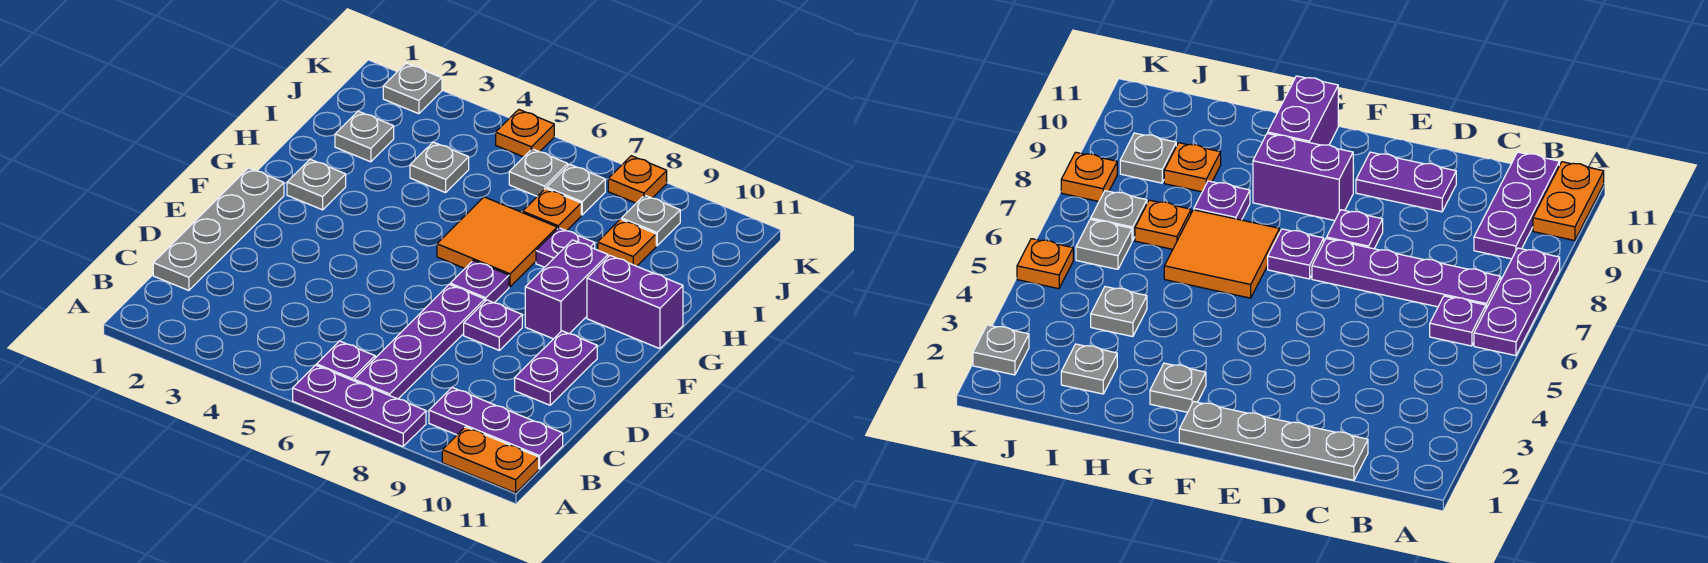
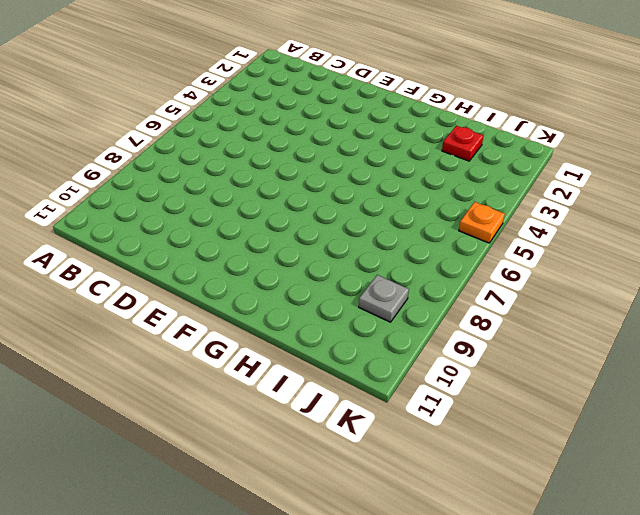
red 1x1 plate [442,126,483,161] -> grey 1x1 plate [335,111,394,162]
none -> purple 1x3 plate [293,365,426,446]
none -> orange 1x2 plate [442,427,539,493]
none -> purple 1x1 plate [317,341,375,381]

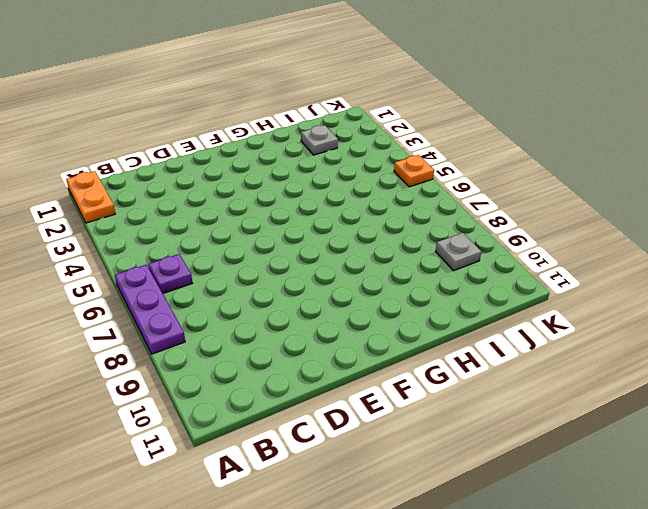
orange 1x2 plate [66,171,115,223] -> orange 1x2 plate moved to [442,427,539,493]
none -> purple 1x4 plate [354,284,485,399]
none -> purple 1x3 plate [429,388,563,469]
none -> grey 1x4 plate [153,168,284,291]

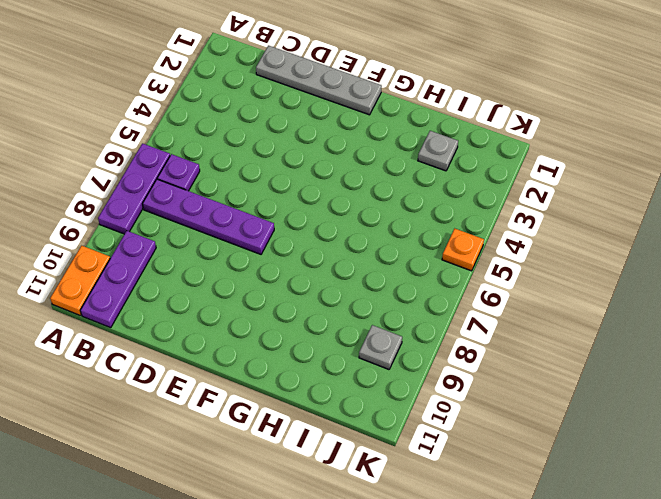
none -> purple 1x2 plate [515,331,597,405]
none -> purple 1x1 plate [464,300,522,350]
none -> purple 1x1 plate [450,260,509,303]

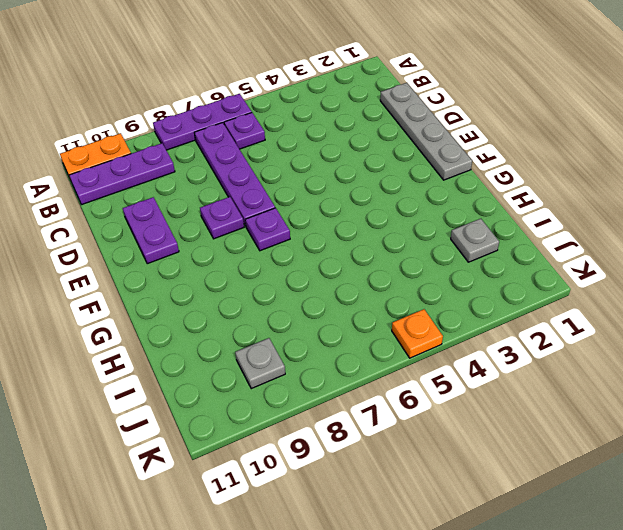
none -> purple 1x2 brick [525,240,608,339]
none -> grey 1x1 plate [287,159,346,210]
none -> orange 2x2 tile [437,197,557,287]

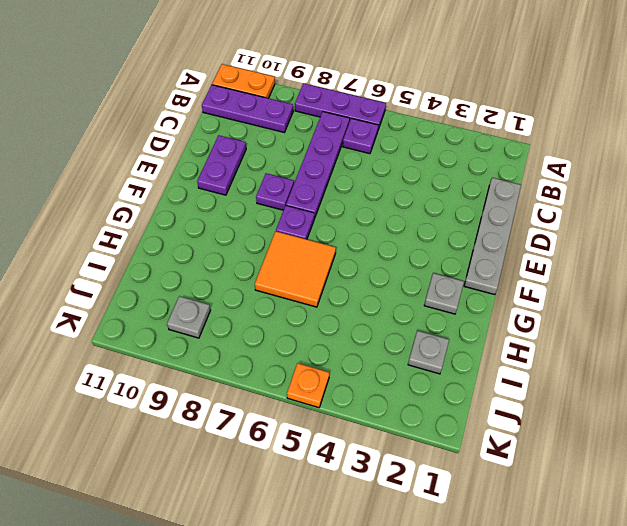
none -> purple 1x2 brick [525,240,608,339]
none -> purple 1x2 brick [587,256,683,349]
none -> purple 1x1 plate [536,228,595,267]

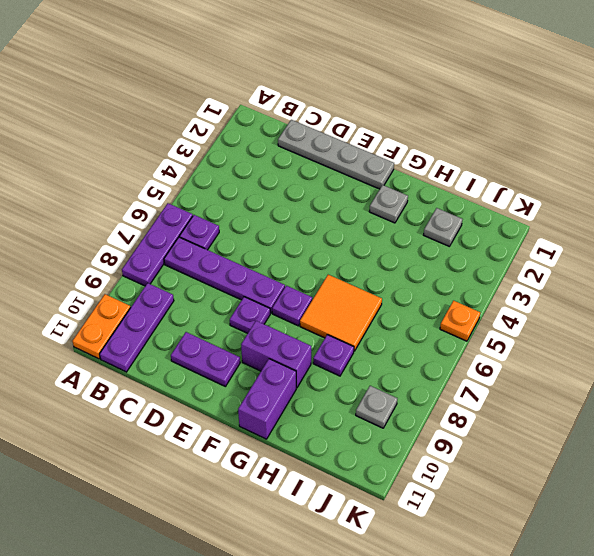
none -> grey 1x1 plate [410,142,469,193]
none -> orange 1x1 plate [523,188,581,231]
none -> orange 1x1 plate [598,219,656,266]

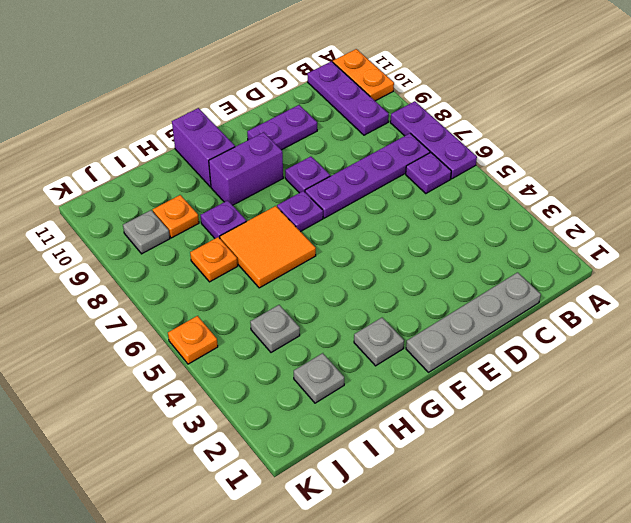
none -> grey 1x1 plate [509,149,568,196]
none -> grey 1x1 plate [547,164,605,215]
none -> grey 1x1 plate [383,63,442,114]

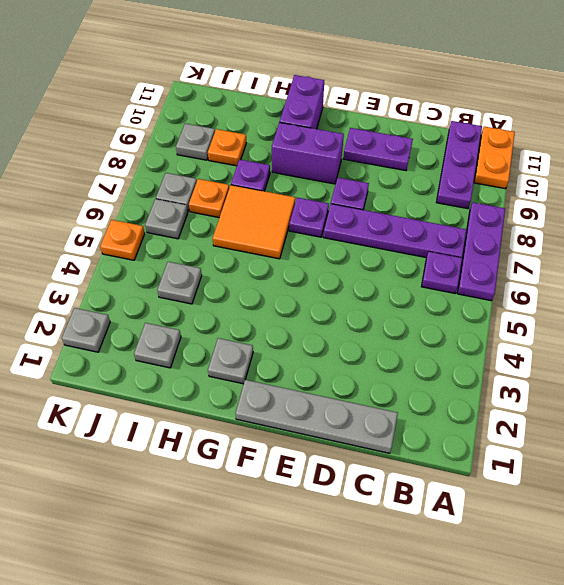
none -> orange 1x1 plate [608,156,667,203]

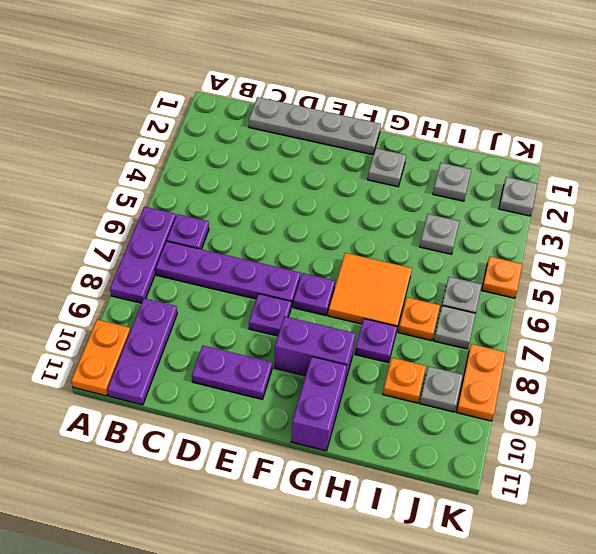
orange 1x2 plate [456,344,506,421] -> orange 1x1 plate [608,156,667,203]

